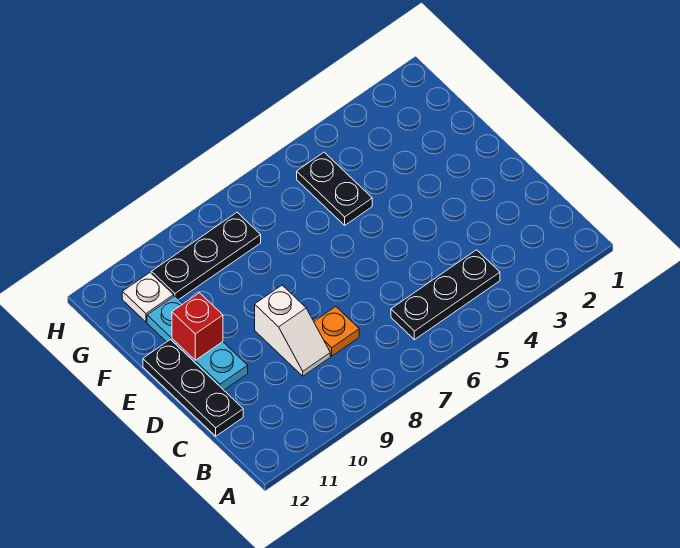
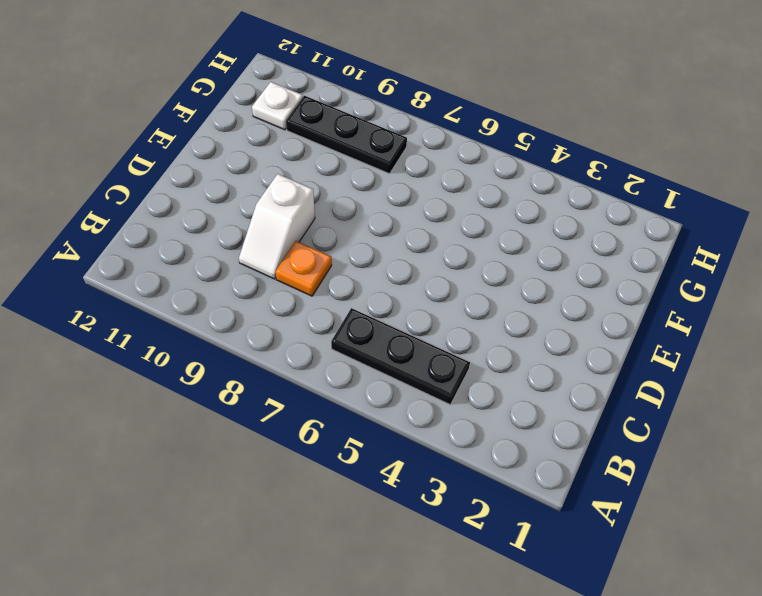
none -> black 1x3 plate [143,340,243,436]
none -> cyan 1x3 plate [147,296,248,390]

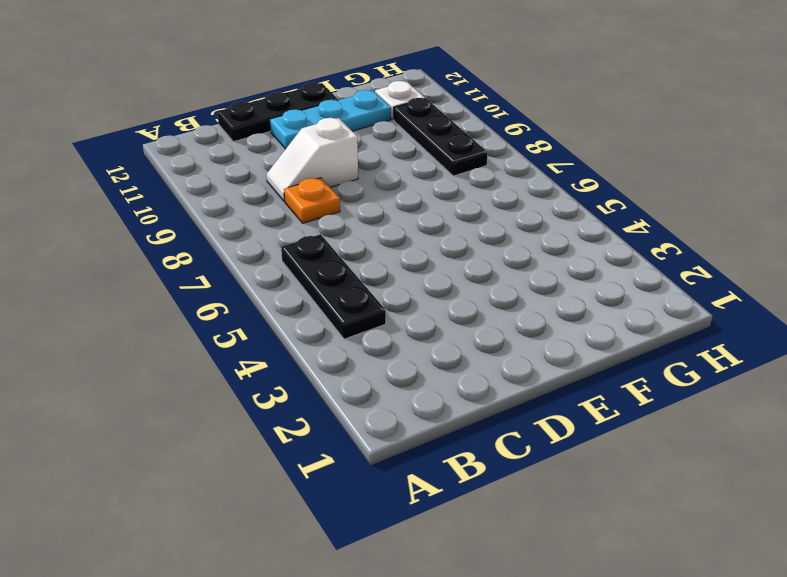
none -> black 1x2 plate [297,152,372,225]
none -> red 1x1 brick [172,293,223,360]

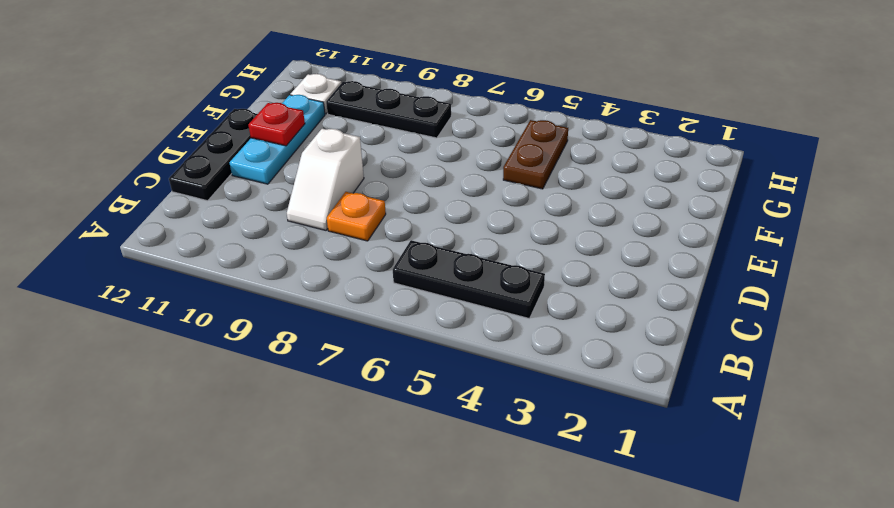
red 1x1 plate [249,103,305,146] -> red 1x1 brick [172,293,223,360]
brown 1x2 plate [503,120,568,189] -> black 1x2 plate [297,152,372,225]

